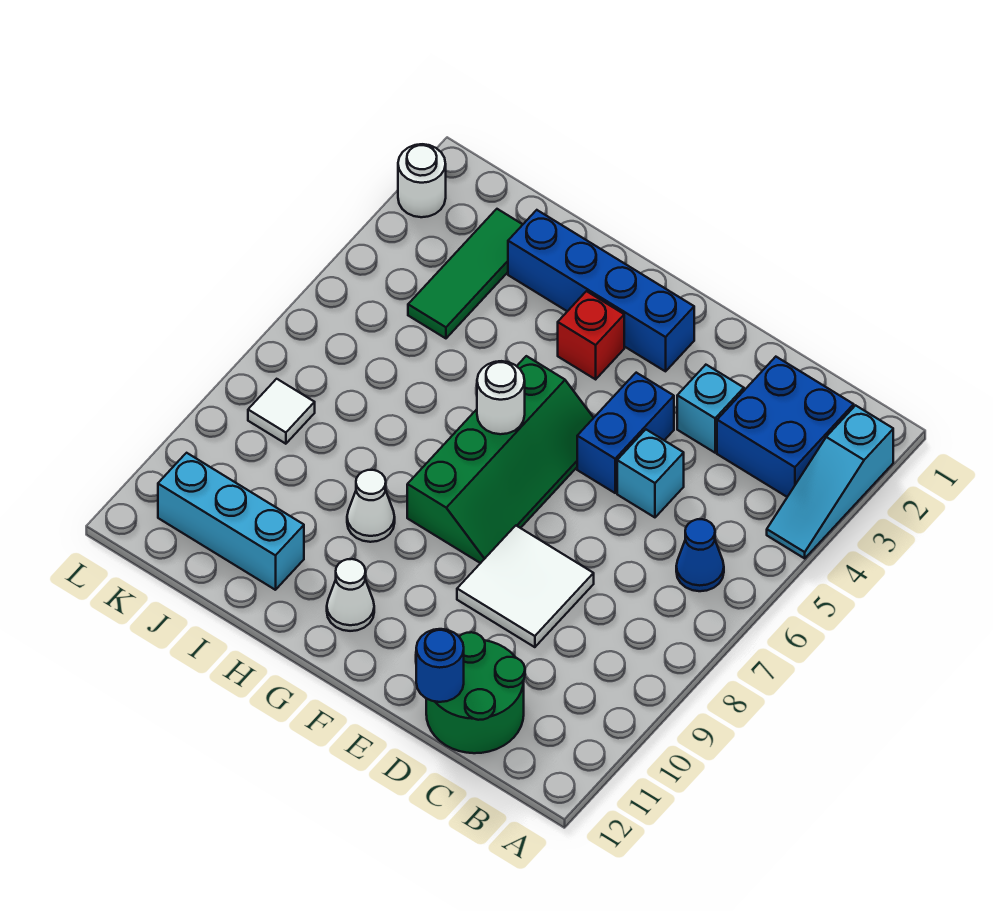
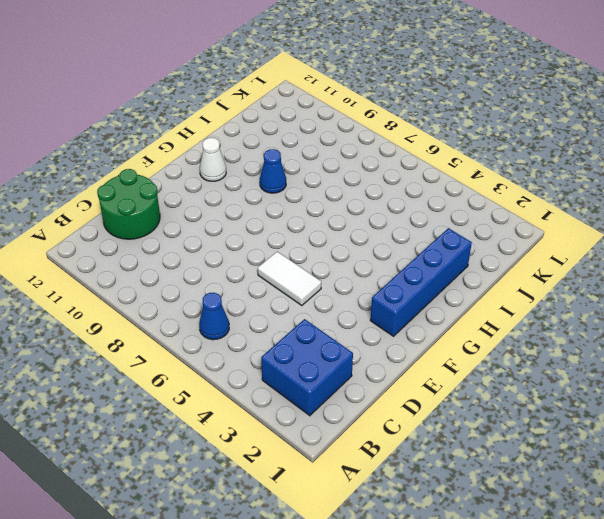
white 1x2 tile [258,252,321,306] -> blue 1x2 brick [577,373,674,493]
blue 1x1 cone [260,149,286,193] -> white 1x1 cone [347,470,395,542]
none -> cyan 1x3 slope [767,405,893,558]
none -> cyan 1x1 brick [677,365,744,453]
none -> cyan 1x1 brick [617,430,684,517]

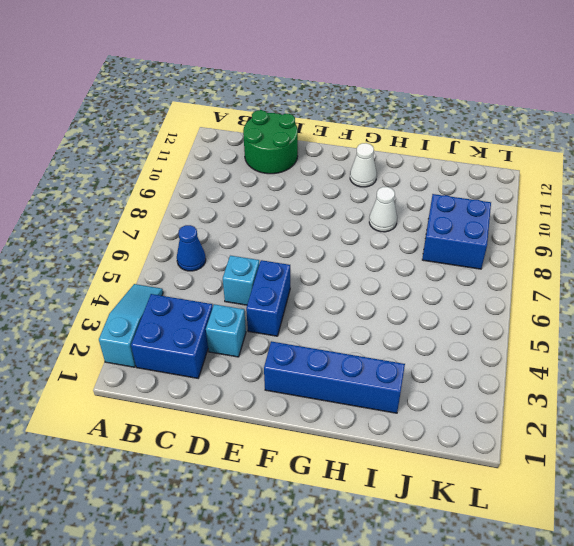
blue 2x2 brick [422,194,491,269] -> white 1x1 tile [248,379,315,444]
none -> white 2x2 tile [457,526,594,647]
none -> green 2x4 slope [407,356,593,563]
none -> red 1x1 brick [558,291,624,379]

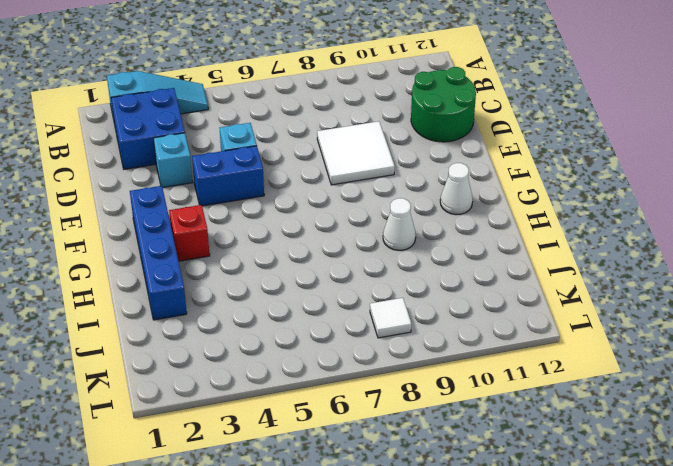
none -> blue 1x1 cone [676,519,724,591]
none -> green 2x4 slope [407,356,593,563]
none -> cyan 1x3 brick [158,453,304,590]

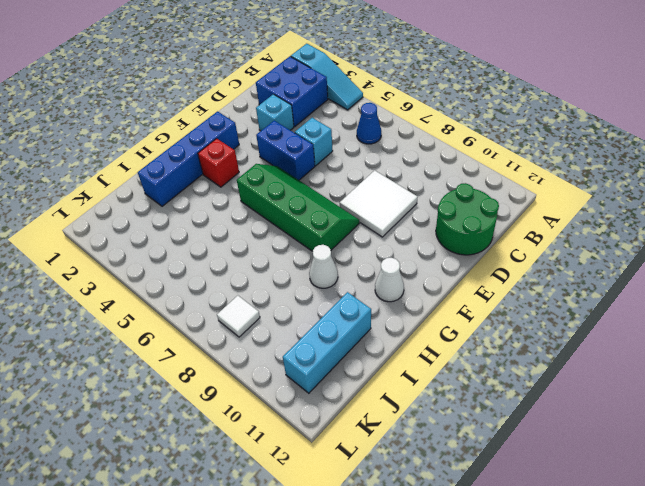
none -> green 1x3 tile [408,209,523,338]
none -> white 1x1 round brick [398,144,446,217]
none -> blue 1x1 round brick [416,629,464,702]

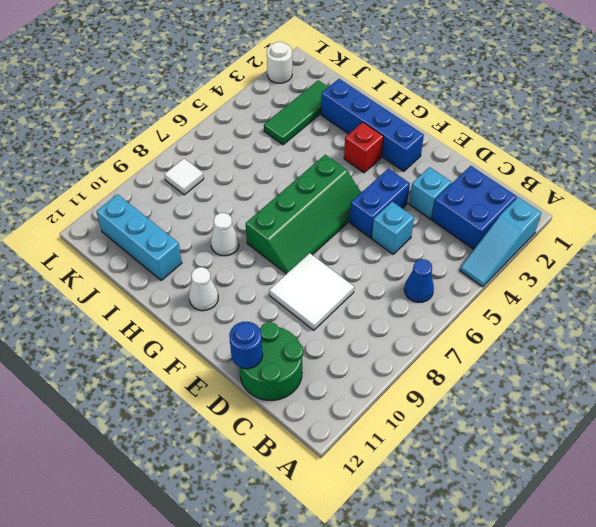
none -> white 1x1 round brick [477,361,525,434]

